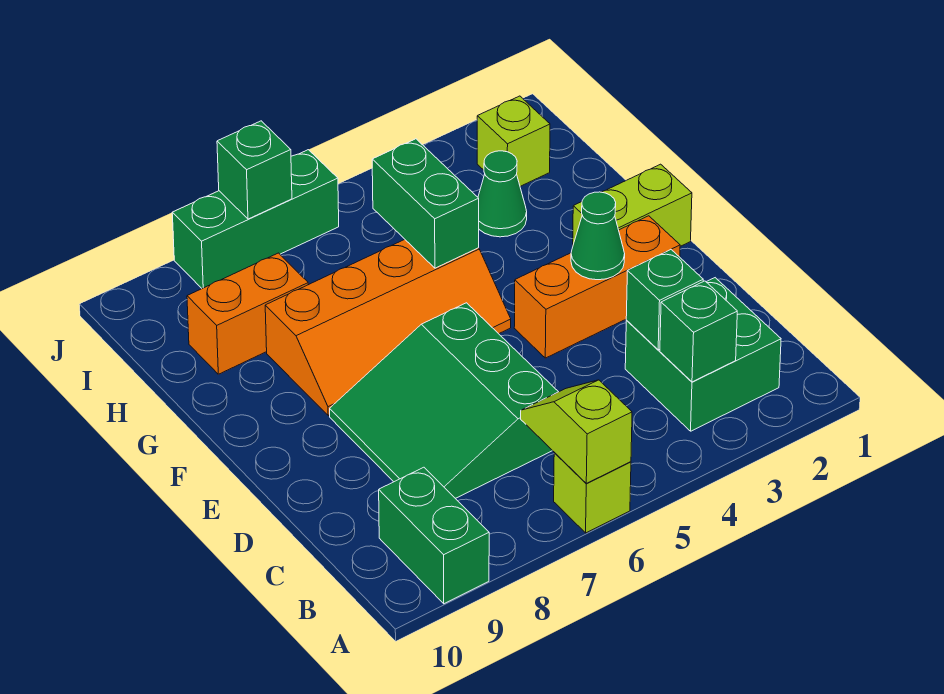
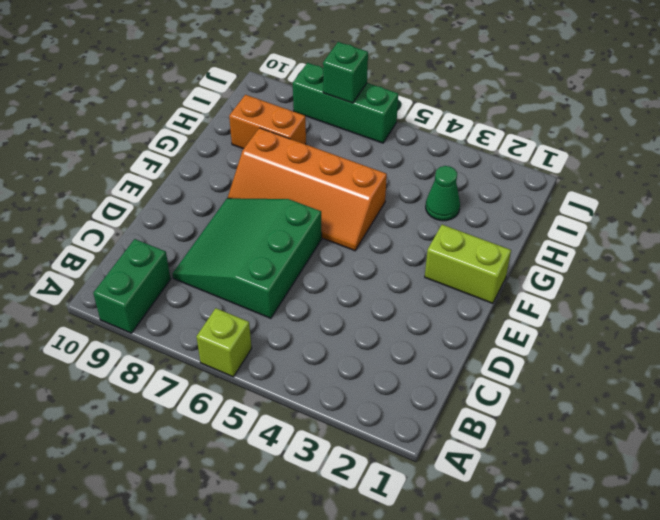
none -> green 2x2 brick [625,278,781,431]
none -> orange 1x3 brick [514,216,680,358]
none -> lime 1x1 brick [477,96,550,186]

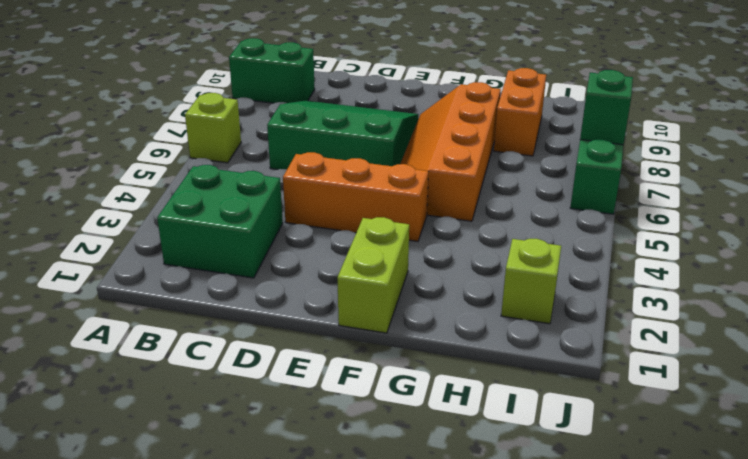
orange 1x3 brick [283,152,428,241] -> orange 1x3 brick turned to [514,216,680,358]
none -> green 1x1 cone [478,151,527,237]
none -> lime 1x2 slope [521,380,632,483]
none -> green 1x1 brick [660,281,737,382]

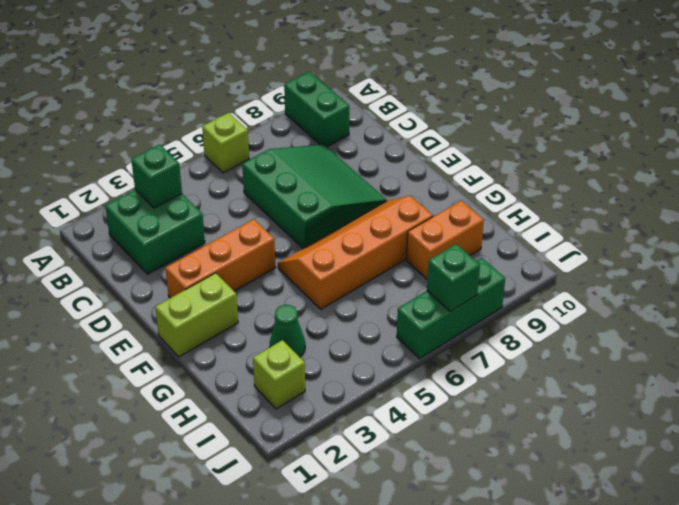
none -> lime 1x2 slope [521,380,632,483]
none -> green 1x1 brick [626,250,703,350]
none -> green 1x1 cone [571,192,625,280]

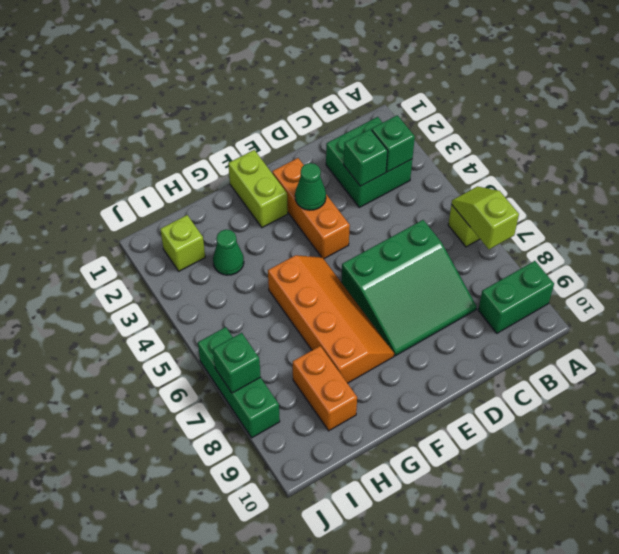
lime 1x2 slope [451,186,519,249] -> lime 1x2 slope turned to [521,380,632,483]
none -> green 1x2 brick [372,139,479,268]

